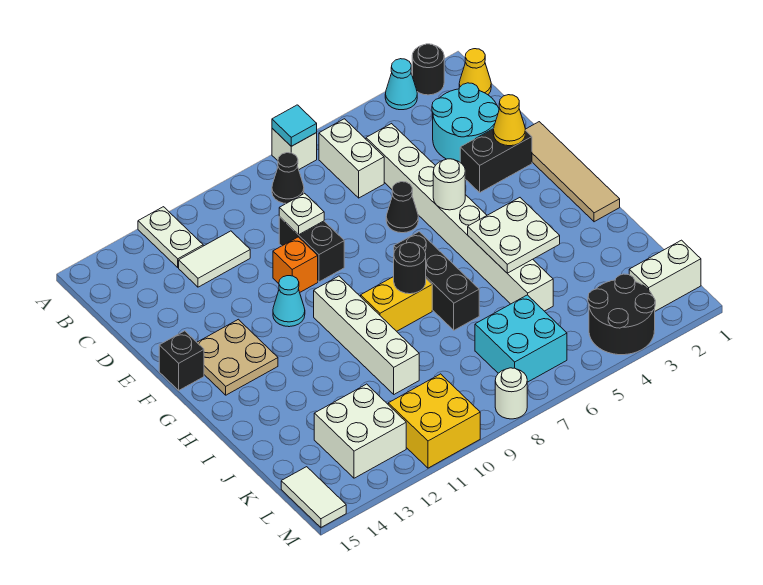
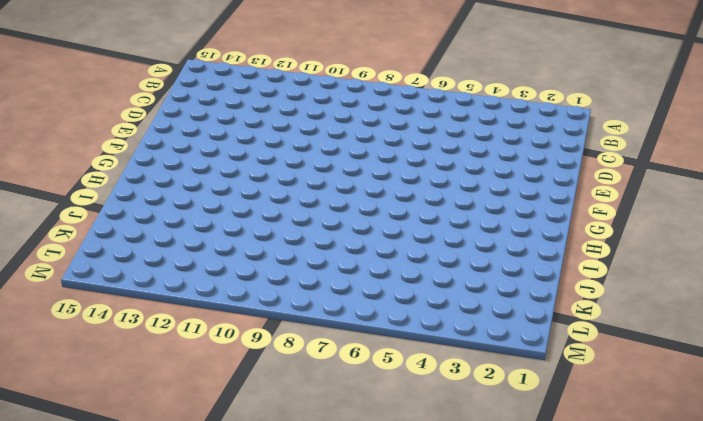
none -> black 1x1 round brick [412,44,444,95]
none -> cyan 1x1 cone [385,59,417,110]
none -> white 1x1 brick [272,128,317,169]
none -> white 1x2 plate [138,207,203,267]

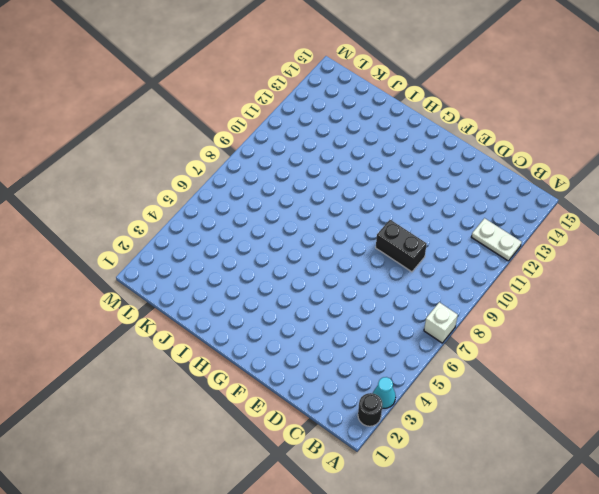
none -> yellow 1x1 cone [459,49,491,95]
none -> white 1x2 brick [319,119,384,198]
none -> black 1x1 cone [272,153,304,203]
none -> cyan 2x2 round brick [432,83,499,162]

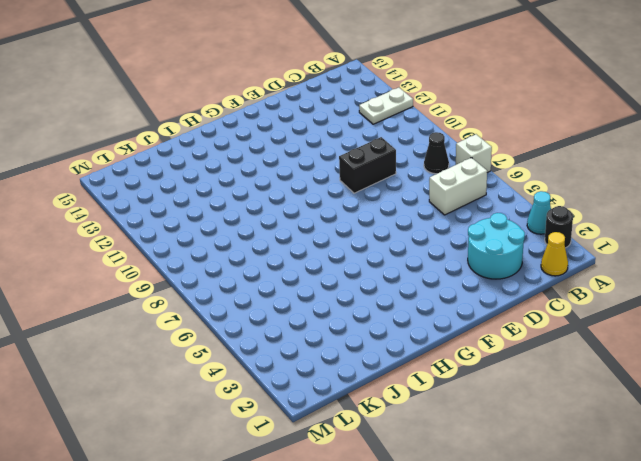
none -> white 1x8 brick [366,124,553,311]
none -> white 1x2 tile [179,231,250,287]
none -> tan 1x4 tile [525,122,620,222]
none -> black 1x2 brick [460,129,532,192]

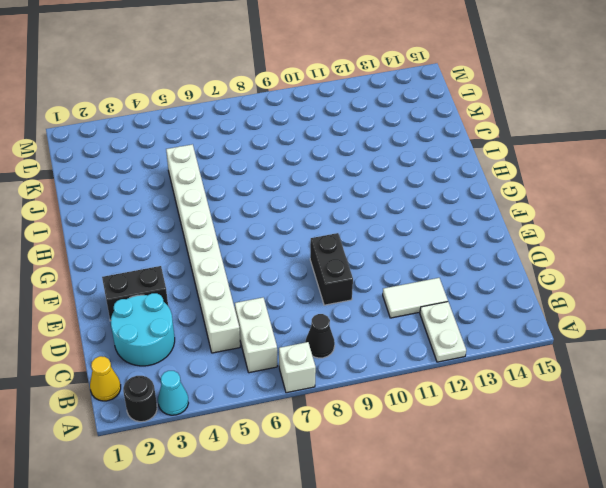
none -> tan 1x4 tile [525,122,620,222]
none -> black 1x1 cone [386,182,418,233]
none -> orange 1x1 brick [273,237,318,292]
none -> cyan 1x1 cone [273,276,305,327]

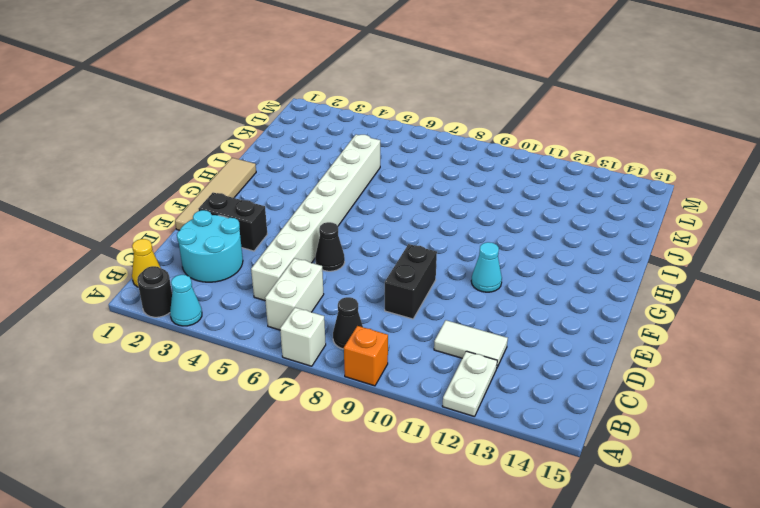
orange 1x1 brick [344,326,388,386] -> orange 1x1 brick moved to [273,237,318,292]
none -> tan 2x2 plate [197,319,278,395]
none -> black 1x1 brick [159,331,204,390]
none -> black 1x3 brick [394,232,479,330]
none -> white 1x4 brick [314,276,419,394]

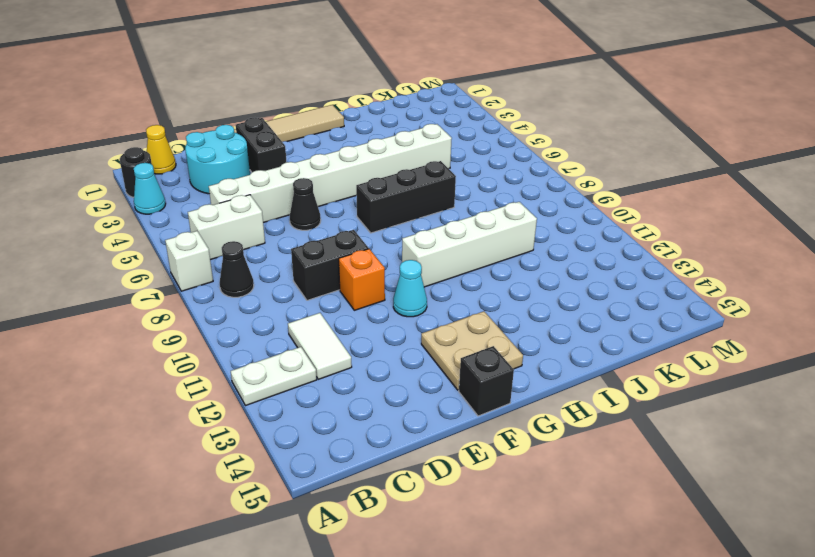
none -> yellow 1x2 brick [361,277,432,331]
none -> cyan 2x2 brick [475,295,567,382]
none -> white 2x2 brick [314,384,406,478]
none -> white 1x2 brick [629,240,701,311]

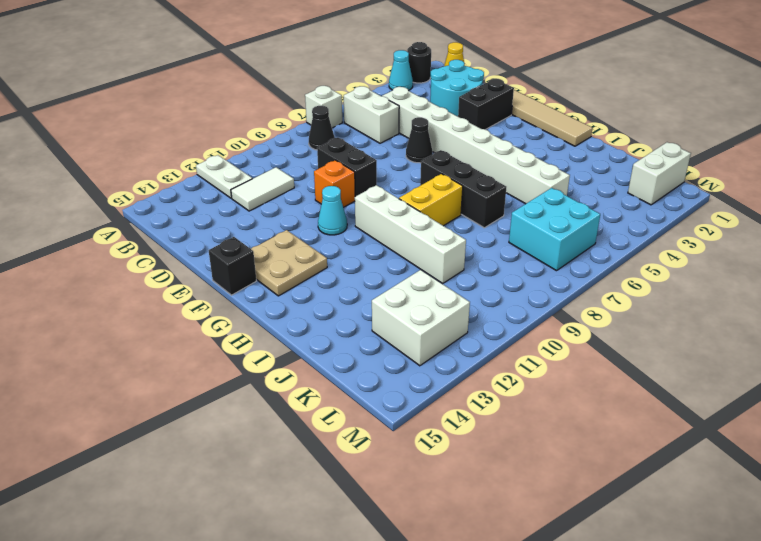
none -> black 2x2 round brick [588,274,655,355]
none -> yellow 2x2 brick [388,374,480,468]
none -> white 1x2 tile [281,467,346,527]
none -> white 1x1 round brick [495,368,527,419]

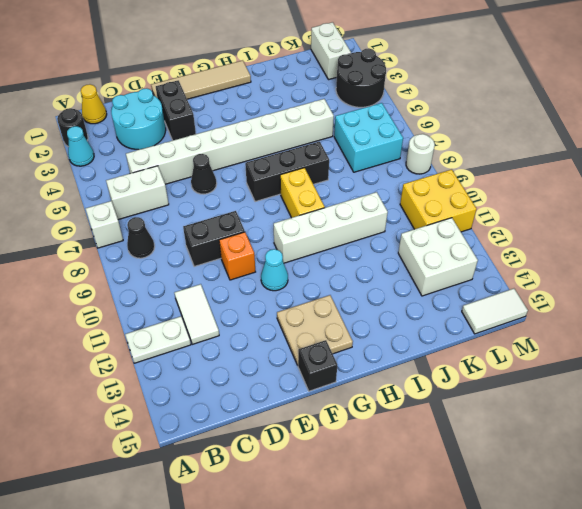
none -> cyan 1x1 tile [272,105,317,146]
none -> white 1x1 plate [279,193,324,235]
none -> yellow 1x1 cone [493,95,525,146]
none -> white 1x1 round brick [433,159,465,210]

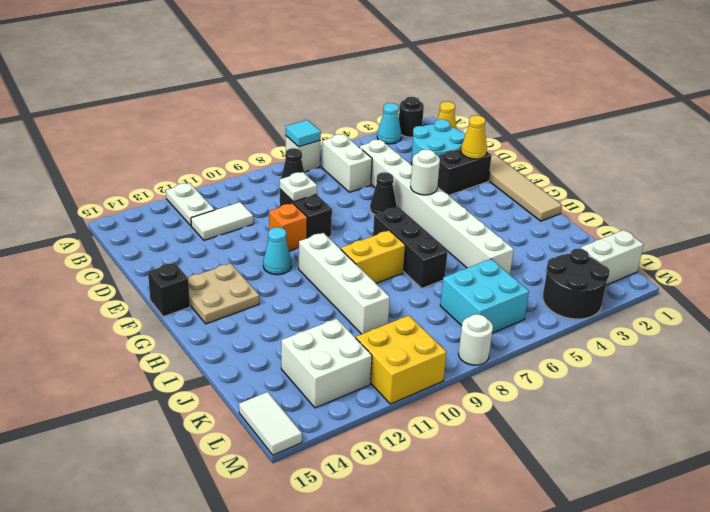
none -> white 2x2 plate [468,198,560,273]
none -> black 1x1 round brick [394,243,426,294]

